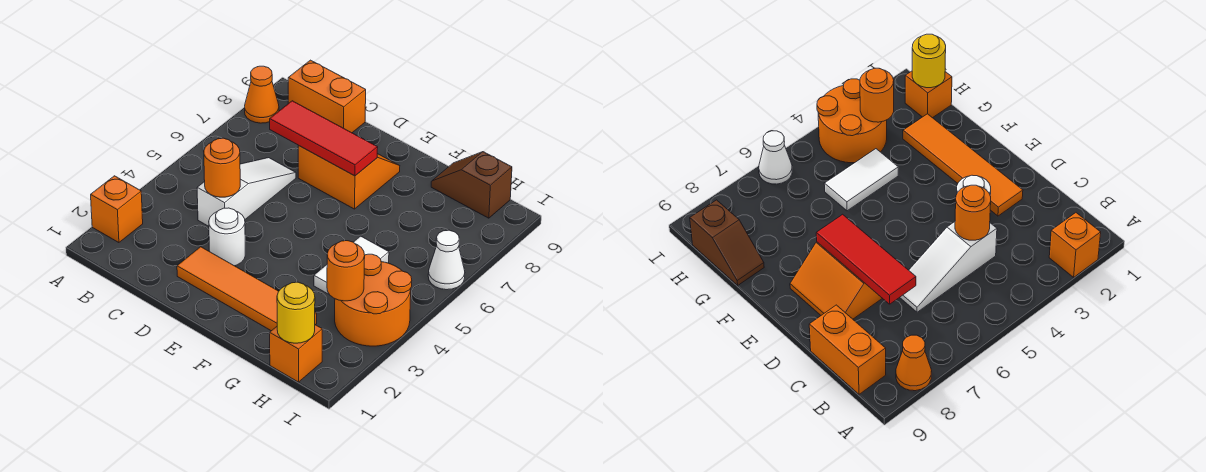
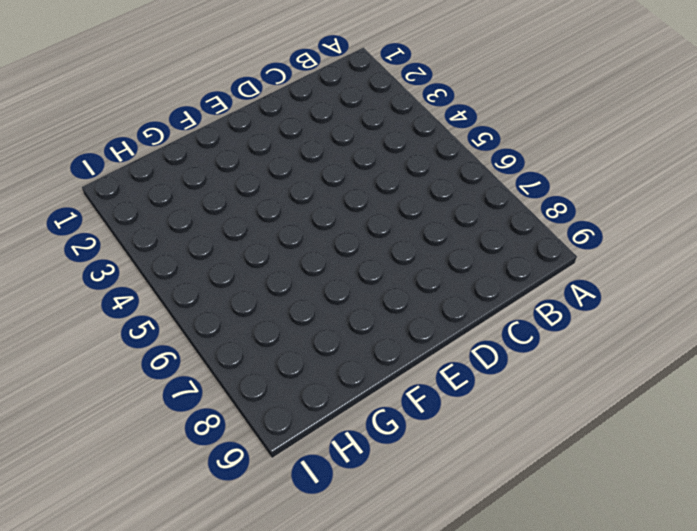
none -> orange 1x1 brick [91,176,143,243]
none -> orange 1x1 cone [245,66,279,123]
none -> orange 1x2 brick [288,60,366,133]

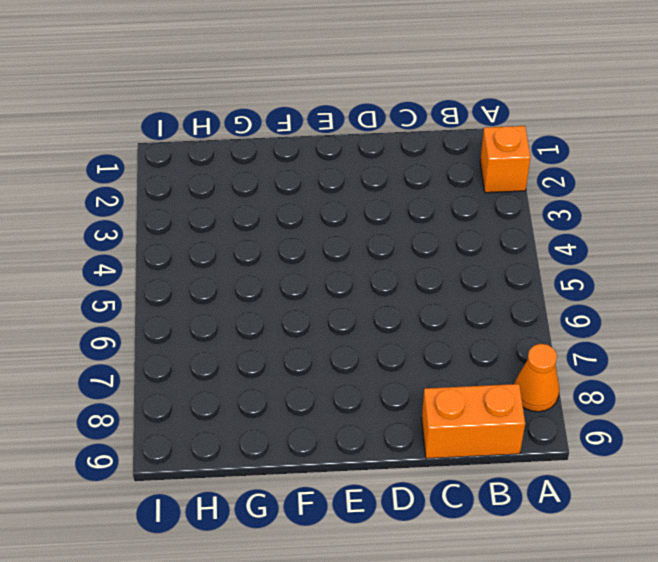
none -> white 1x3 slope [197,158,296,226]
none -> orange 1x4 tile [177,247,317,331]
none -> white 1x1 round brick [209,208,245,266]

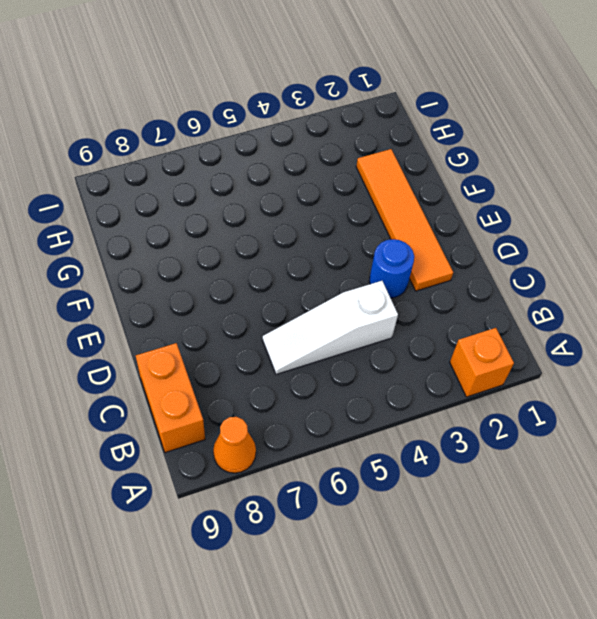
blue 1x1 round brick [369,239,414,298] -> white 1x1 round brick [209,208,245,266]
none -> orange 2x2 slope [298,146,400,209]
none -> white 1x2 tile [314,236,389,295]
none -> brown 1x2 slope [431,152,512,218]

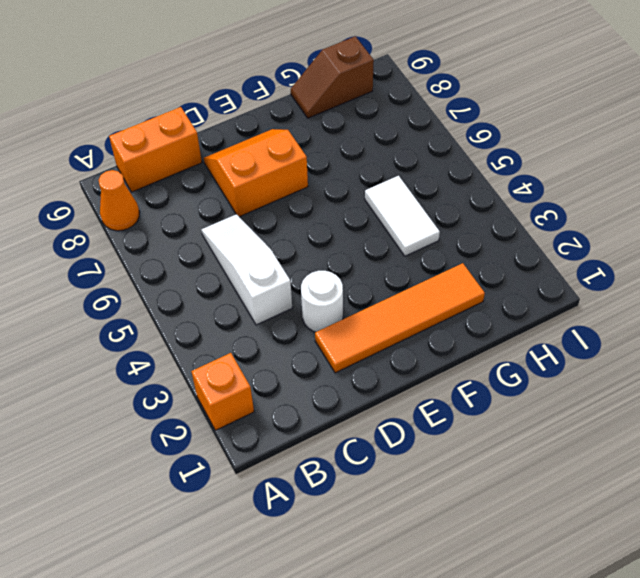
none -> orange 1x1 brick [270,325,322,382]
none -> orange 2x2 round brick [335,254,412,346]
none -> white 1x1 cone [428,230,465,290]

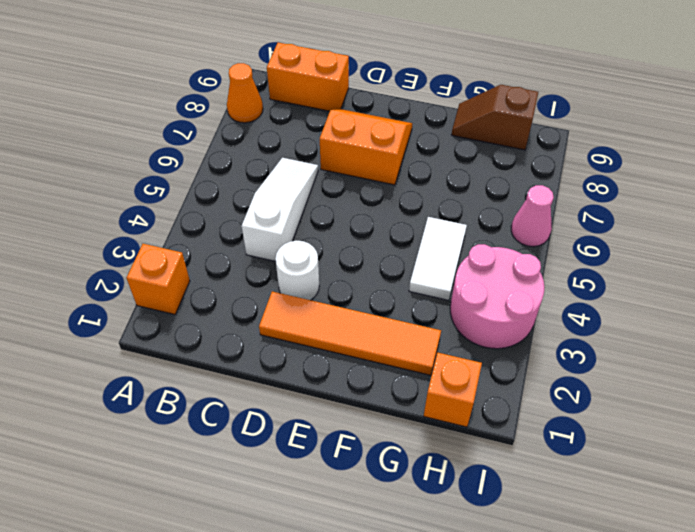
pink 2x2 round brick [450,244,544,349] -> orange 2x2 round brick [335,254,412,346]
pink 1x1 cone [511,185,554,247] -> white 1x1 cone [428,230,465,290]
none -> orange 1x1 round brick [204,138,240,197]
none -> red 1x3 tile [270,101,378,176]
none -> yellow 1x1 round brick [277,282,315,343]

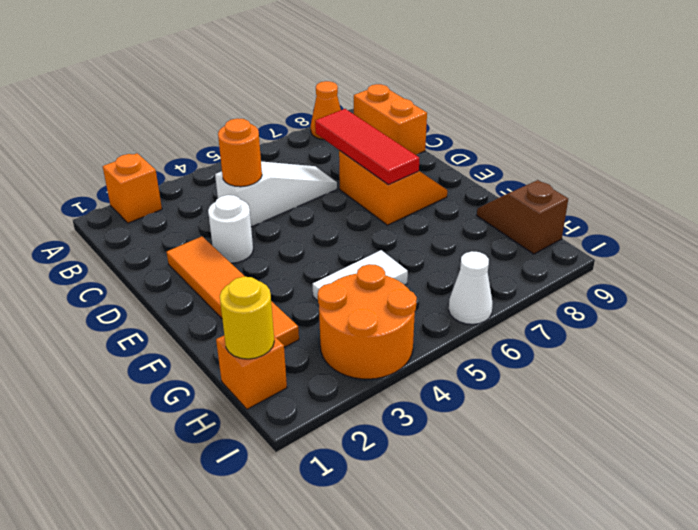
none -> orange 1x1 round brick [327,241,365,301]

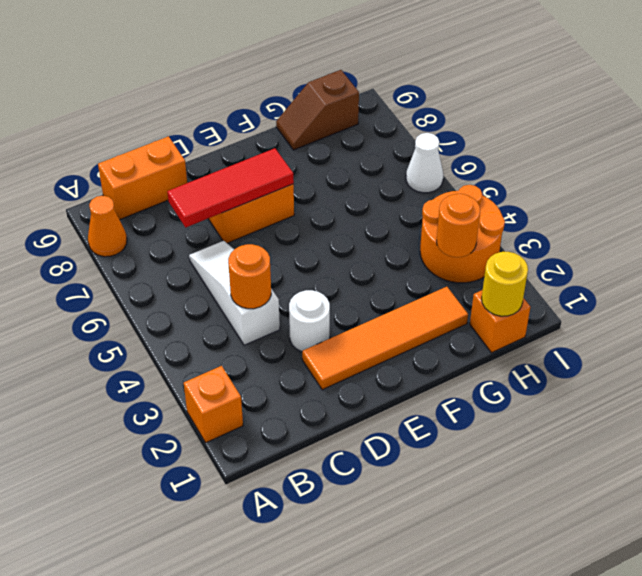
none -> white 1x2 tile [314,236,389,295]

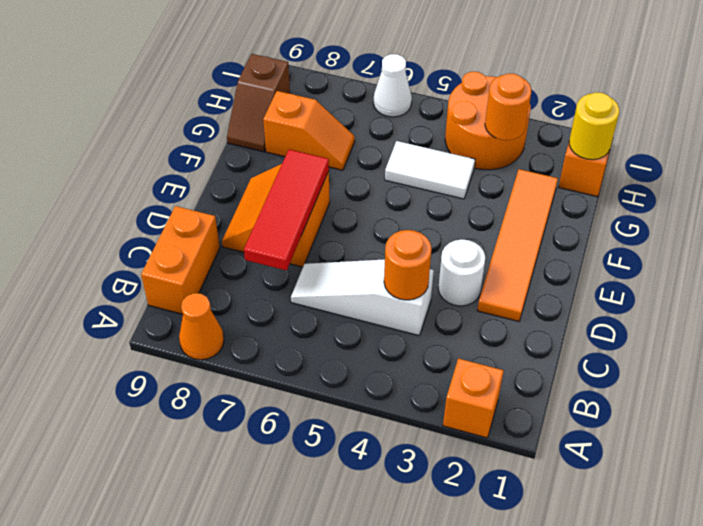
orange 1x2 slope [263,91,355,170] -> none

